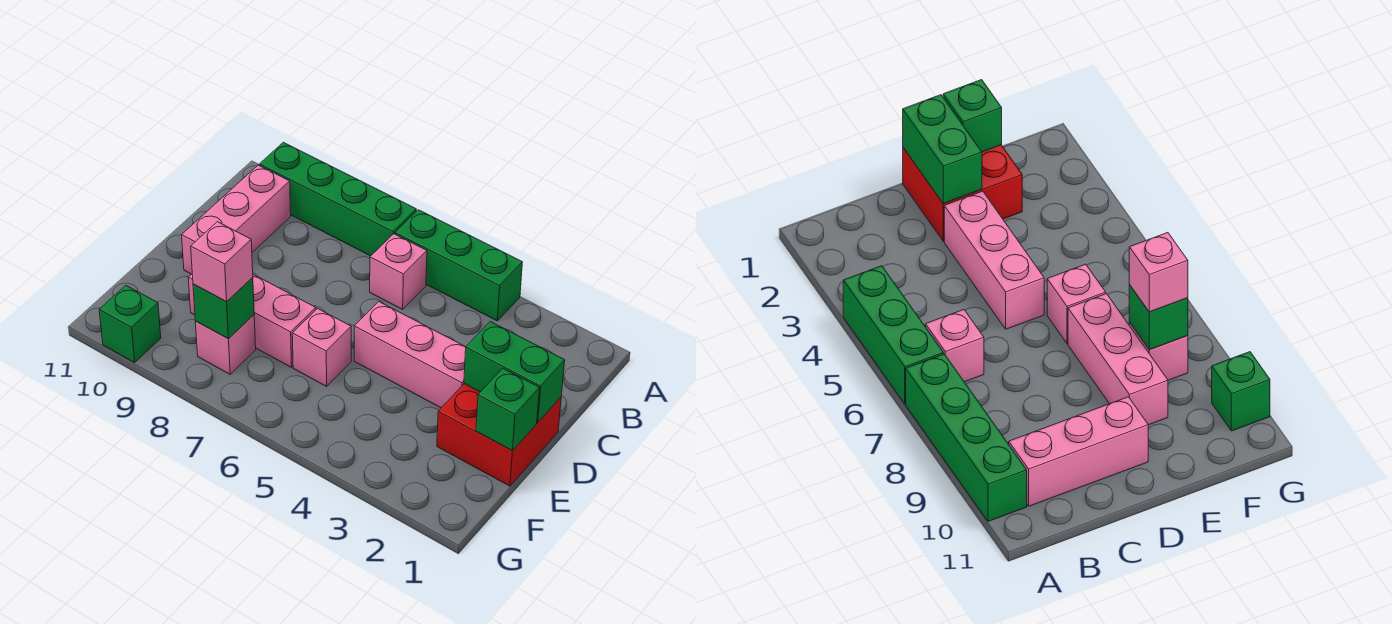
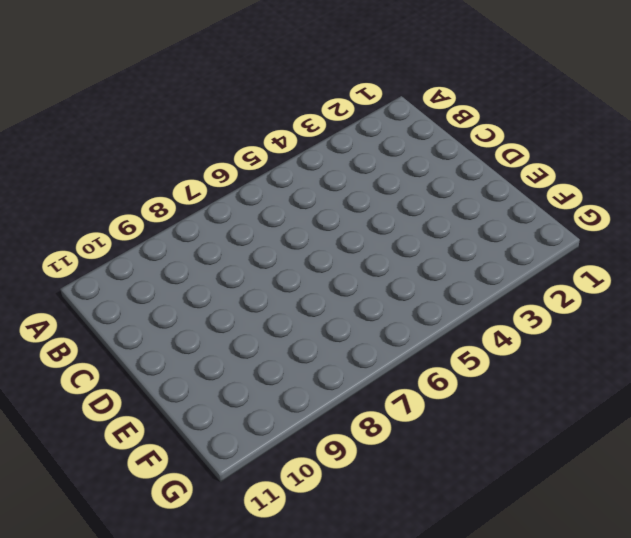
none -> green 1x3 brick [395,210,522,321]
none -> green 1x4 brick [259,142,416,256]
none -> pink 1x1 brick [370,234,427,309]

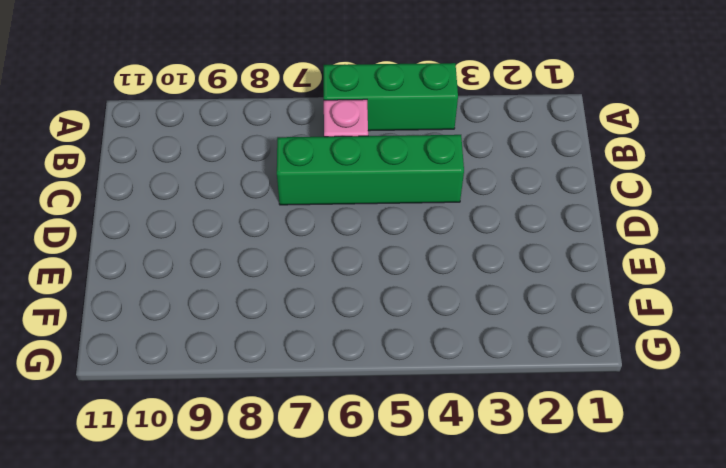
green 1x4 brick [277,135,464,205] -> green 1x4 brick moved to [259,142,416,256]
none -> pink 1x3 brick [182,165,291,274]
none -> red 2x2 brick [437,384,561,486]
none -> pink 1x3 brick [354,302,466,408]

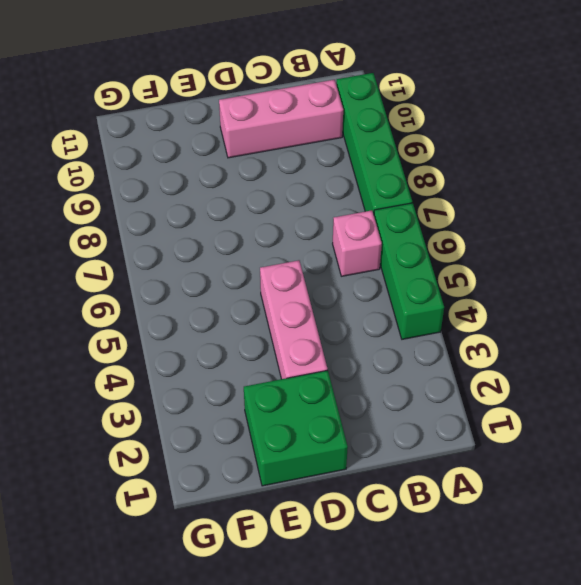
green 2x2 brick [244,370,348,486] -> red 2x2 brick [437,384,561,486]
none -> pink 1x1 brick [292,309,351,386]
none -> pink 1x3 brick [188,274,316,367]
none -> pink 1x1 brick [195,315,256,374]

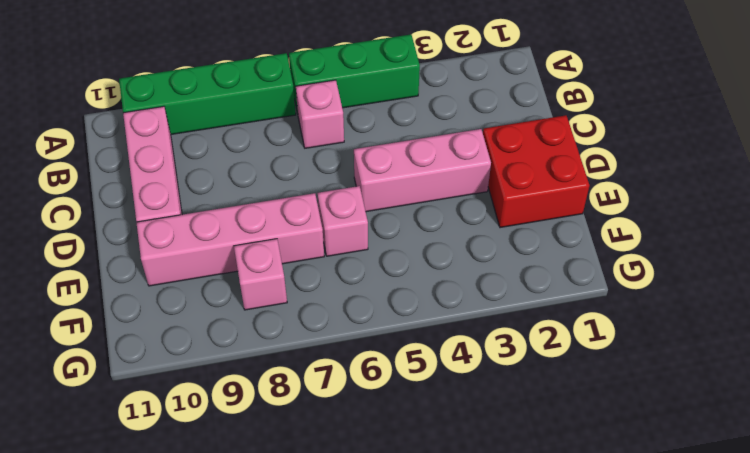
pink 1x4 brick [136,193,324,286] -> pink 1x3 brick [188,274,316,367]
none -> green 1x1 brick [99,286,161,362]
none -> green 1x2 brick [464,322,565,422]
none -> green 1x1 brick [476,368,539,451]

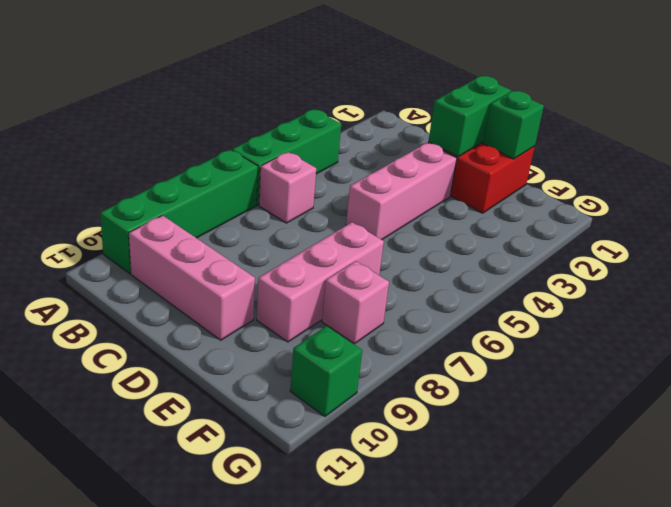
none -> pink 1x1 brick [292,309,351,386]
none -> green 1x1 brick [193,277,254,339]
none -> pink 1x1 brick [191,222,253,302]

